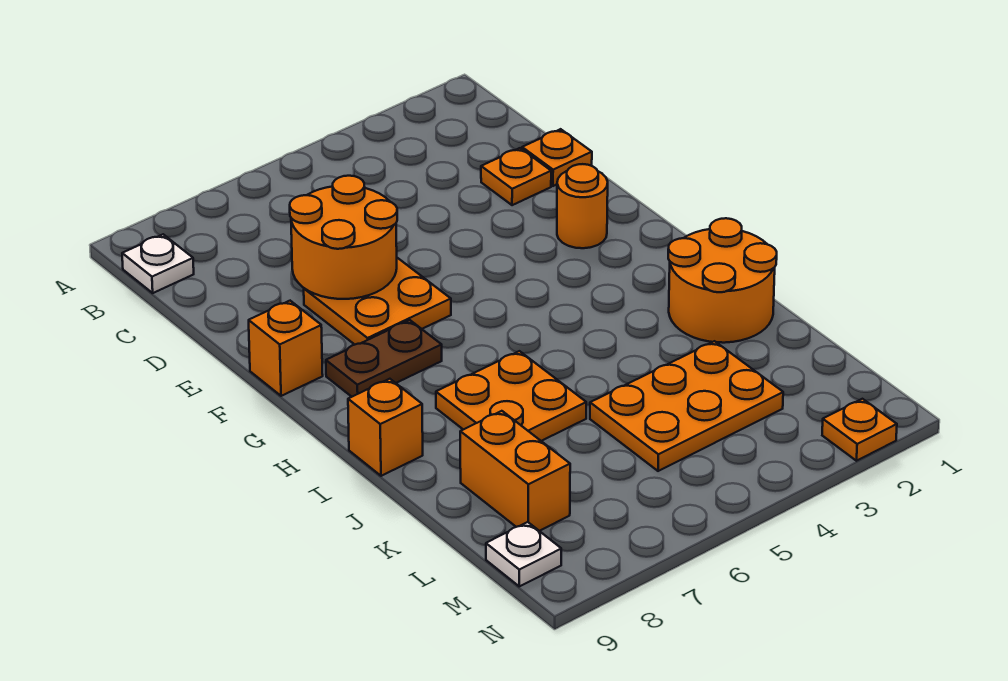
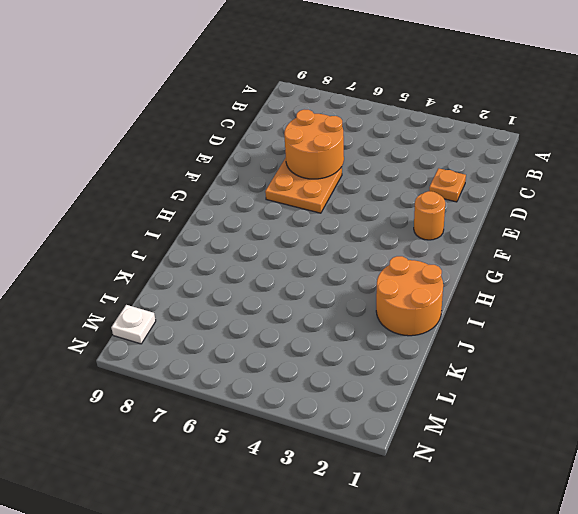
none -> white 1x1 plate [122,234,194,293]
none -> orange 1x1 plate [522,129,592,186]
none -> orange 1x1 brick [249,301,323,396]

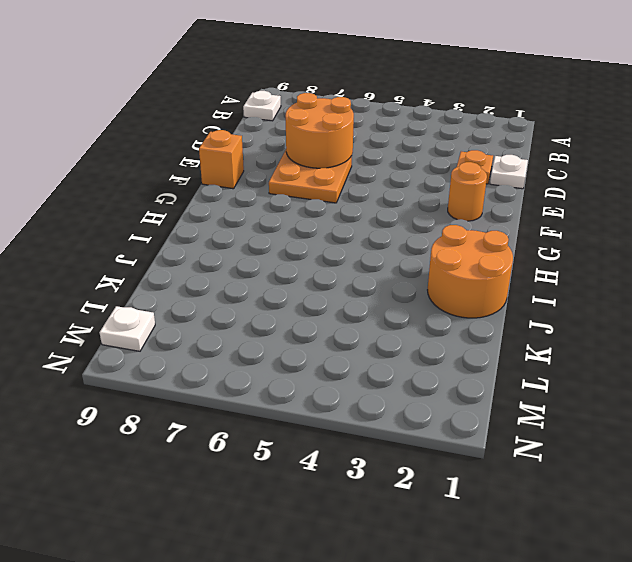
white 1x1 plate [490,155,528,189] -> orange 1x1 plate [522,129,592,186]
none -> brown 1x2 plate [326,320,442,397]
none -> orange 2x2 plate [436,351,586,441]
none -> orange 1x1 brick [348,379,423,476]

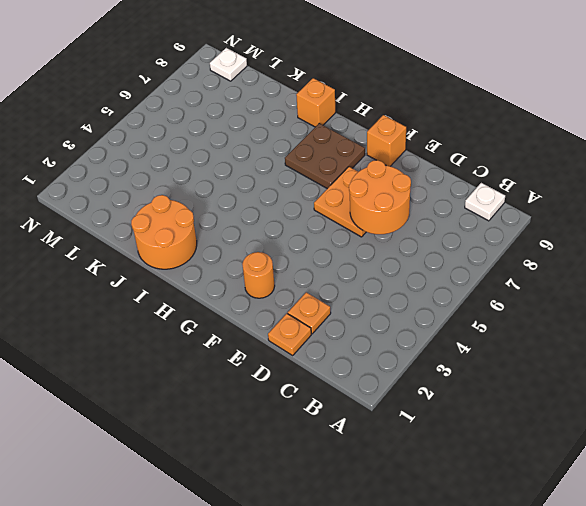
brown 2x2 plate [285,123,365,189] -> brown 1x2 plate [326,320,442,397]
none -> orange 2x2 plate [436,351,586,441]
none -> orange 2x3 plate [590,341,783,471]
none -> orange 1x2 brick [460,411,570,531]

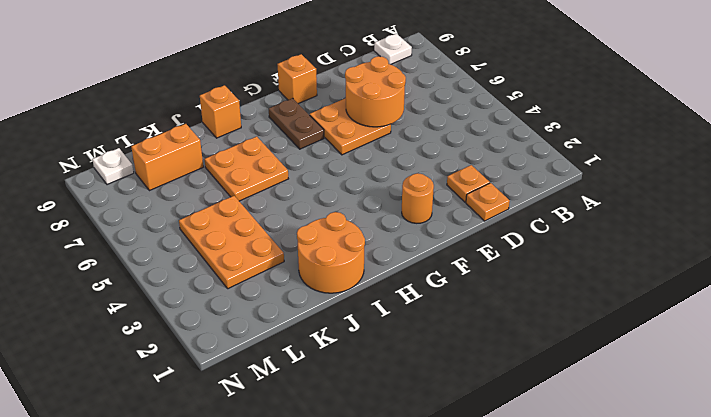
none -> orange 1x1 plate [822,399,897,461]

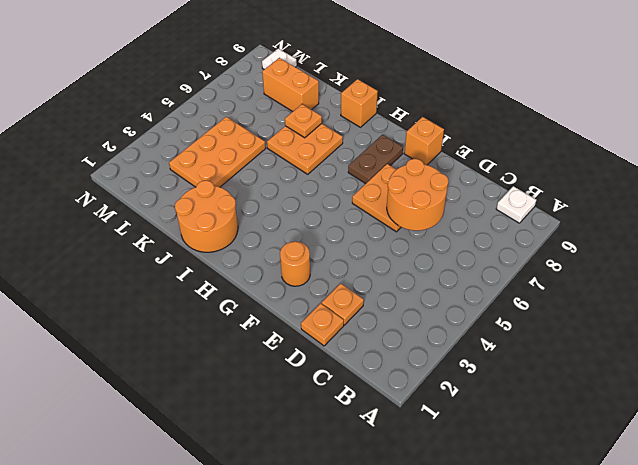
orange 1x1 plate [285,104,322,138] -> orange 1x1 plate moved to [822,399,897,461]

